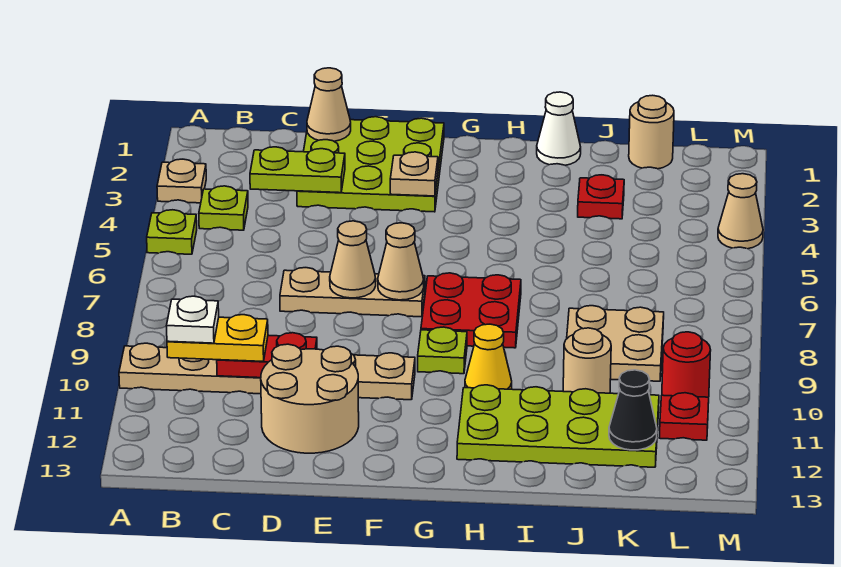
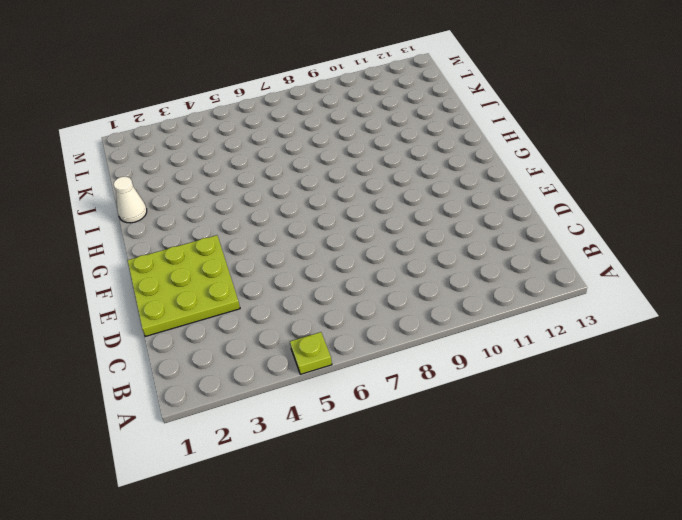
none -> tan 1x1 plate [157,159,206,203]
none -> tan 1x6 plate [119,343,415,400]
none -> lime 1x1 plate [199,186,248,230]

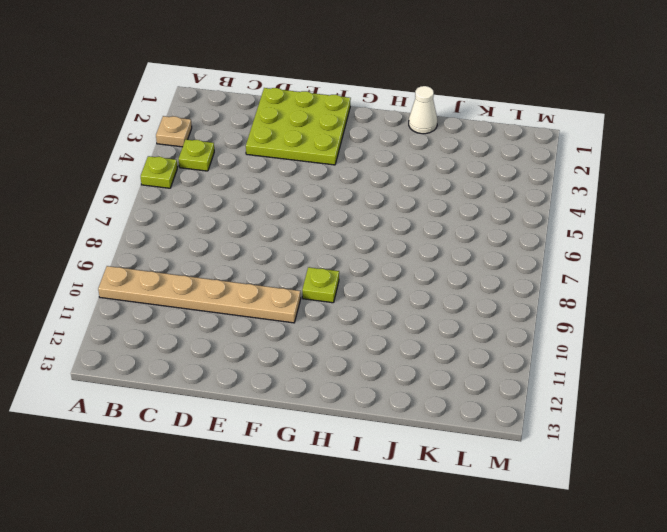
none -> tan 1x3 plate [280,268,425,317]
none -> tan 2x2 round brick [261,344,359,453]
none -> red 2x2 plate [421,273,521,348]

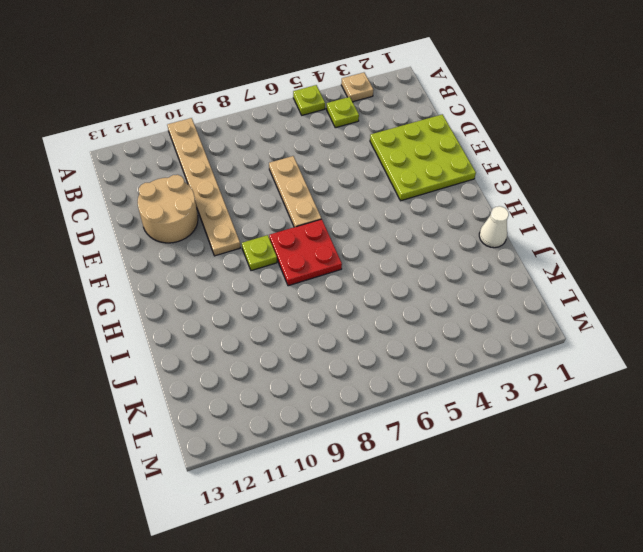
none -> yellow 1x1 cone [465,324,512,389]
none -> lime 2x4 plate [457,385,659,467]
none -> red 1x1 plate [578,175,624,219]

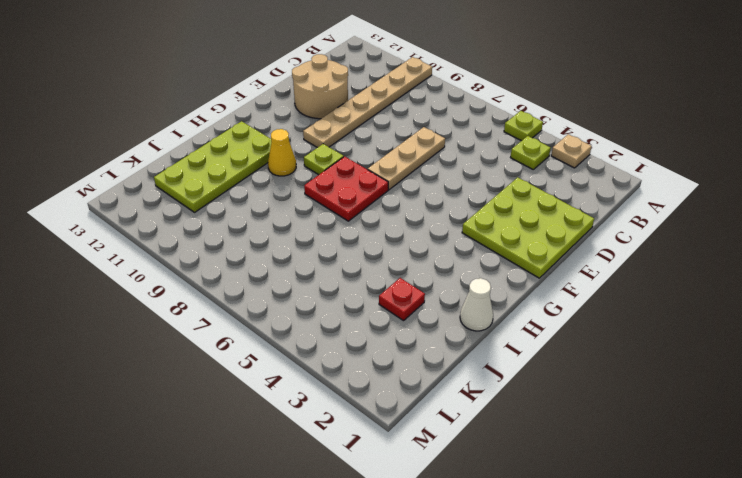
none -> tan 2x2 plate [567,306,664,381]
none -> tan 1x1 round brick [563,328,611,393]
none -> tan 1x1 round brick [629,95,674,169]

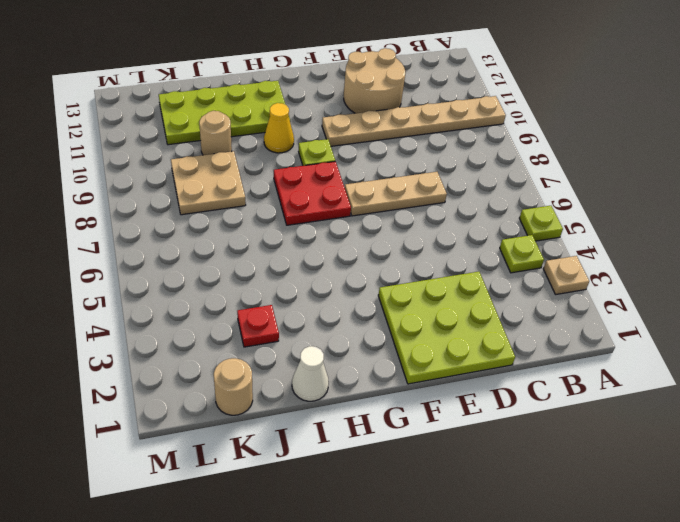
none -> red 1x1 round brick [662,332,711,397]
none -> red 1x1 plate [659,393,709,440]
none -> tan 1x1 cone [718,174,763,249]

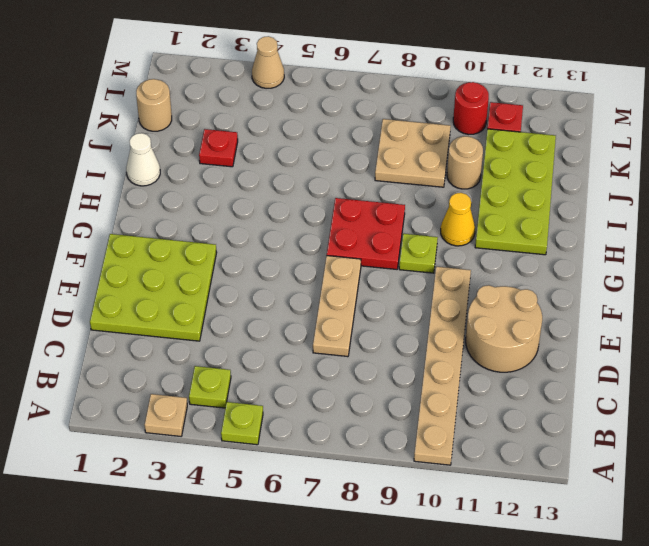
none -> lime 1x2 plate [250,147,345,193]
none -> red 1x2 plate [217,333,317,378]
none -> tan 1x1 cone [307,68,351,141]

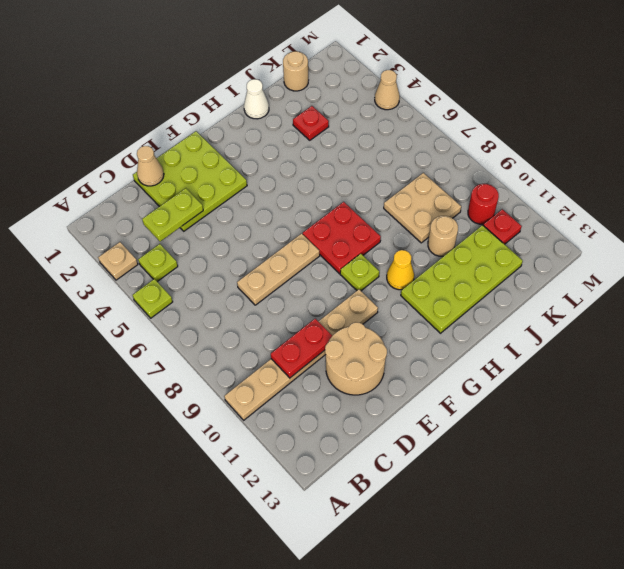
none -> tan 1x1 cone [330,221,376,298]
none -> tan 1x1 plate [390,152,438,196]
none -> tan 1x1 cone [378,223,424,300]

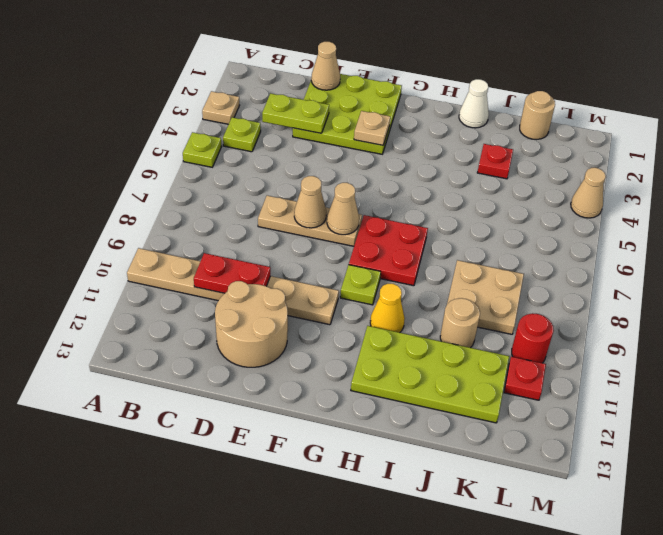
none -> black 1x1 cone [609,370,657,450]
none -> yellow 1x2 plate [167,315,268,361]
none -> white 1x1 plate [167,296,219,343]

